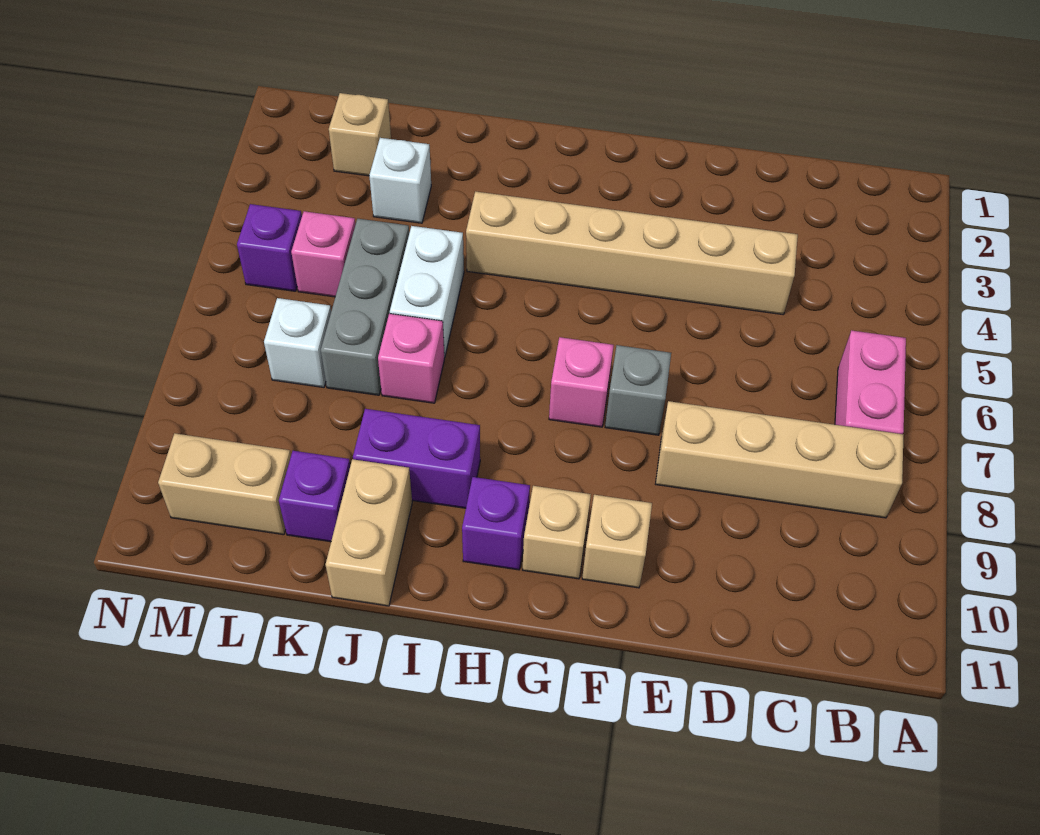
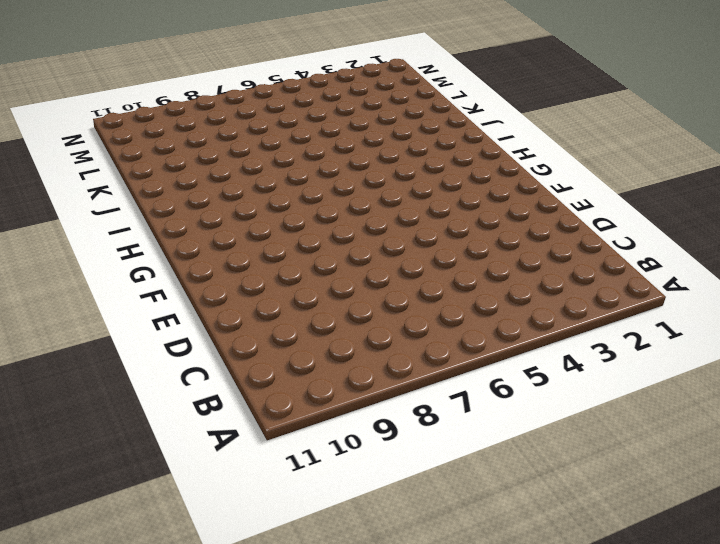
none -> pink 1x2 brick [835,330,906,434]
none -> tan 1x4 brick [656,401,903,518]
none -> tan 1x6 brick [466,191,798,314]

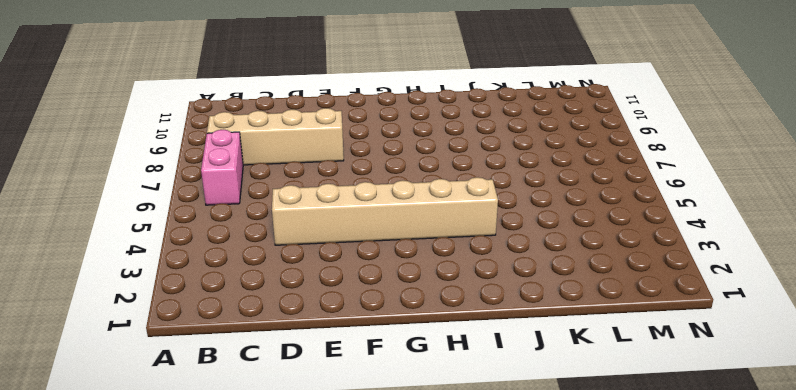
none -> grey 1x1 brick [605,345,671,435]
none -> tan 1x1 brick [582,495,652,588]
none -> pink 1x1 brick [549,337,614,427]

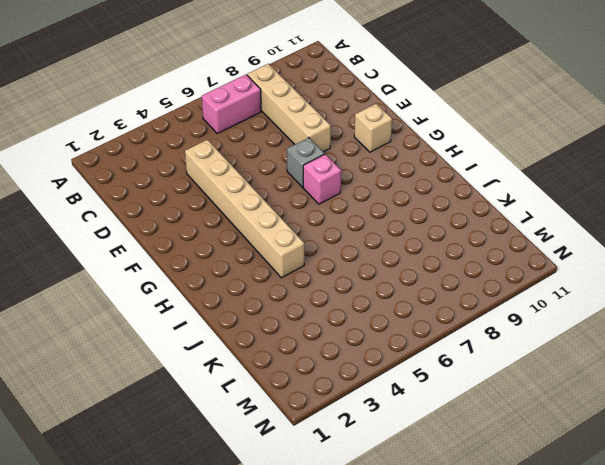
none -> tan 1x1 brick [523,486,591,579]
none -> purple 1x1 brick [462,477,530,570]
none -> purple 1x2 brick [353,409,480,508]

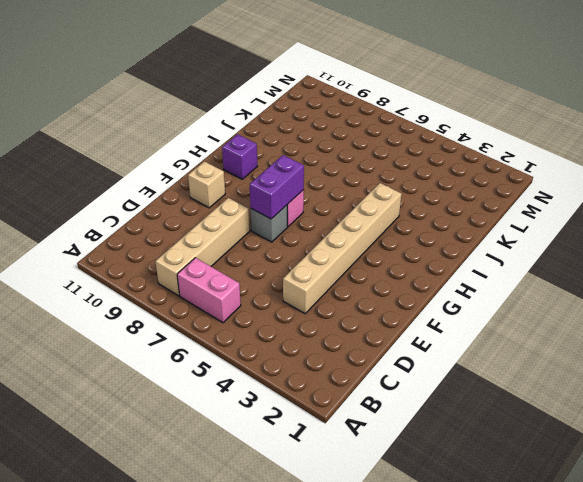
purple 1x2 brick [250,155,304,219] -> purple 1x2 brick moved to [353,409,480,508]
none -> tan 1x1 brick [523,486,591,579]
none -> white 1x2 brick [390,226,464,357]
none -> pink 1x1 brick [378,314,444,403]

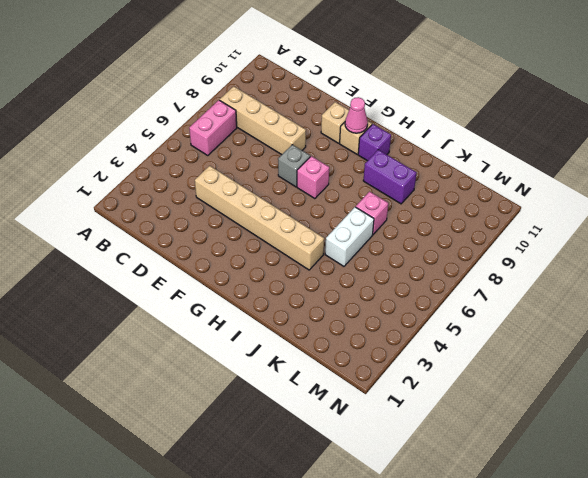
pink 1x1 cone [345,97,368,133] -> none
none -> tan 1x2 brick [325,459,412,606]
none -> white 1x1 brick [369,138,431,223]
none -> grey 1x3 brick [321,219,409,395]

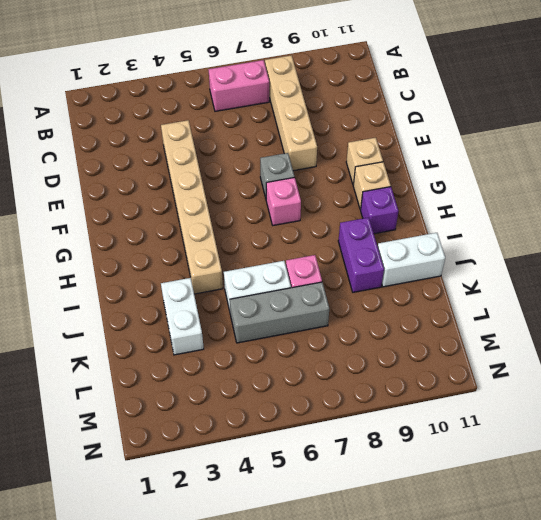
white 1x2 brick [161,278,204,355] -> white 1x1 brick [369,138,431,223]
white 1x2 brick [378,233,445,287] -> tan 1x2 brick [325,459,412,606]
none -> purple 1x1 brick [279,451,350,542]
none -> tan 1x1 brick [329,93,391,176]
none -> pink 1x1 brick [291,211,355,297]

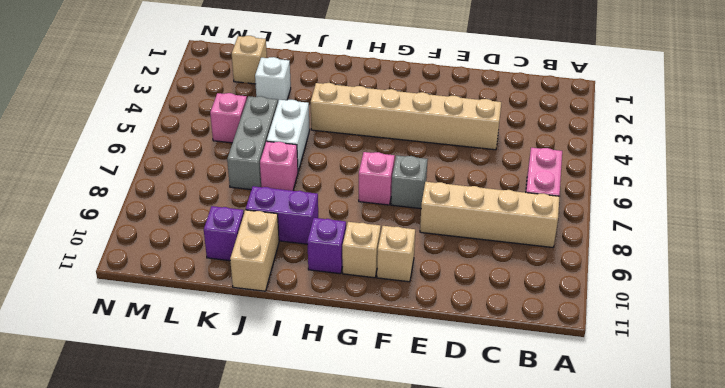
none -> white 1x1 brick [264,298,331,387]
none -> tan 1x2 brick [158,433,291,535]
none -> purple 1x1 brick [237,204,302,291]

